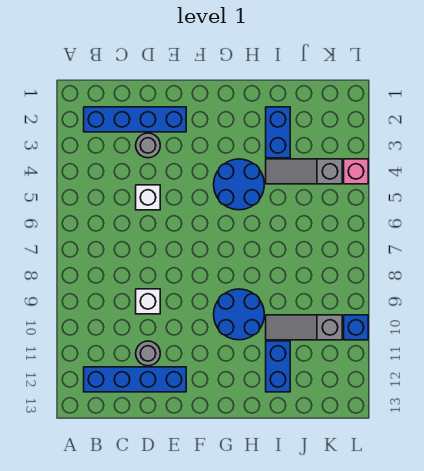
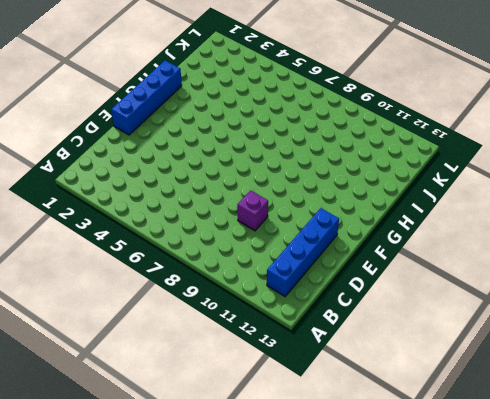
purple 1x1 brick [237,190,268,231] -> white 1x1 brick [136,289,160,314]
blue 1x4 brick [111,60,182,135] -> blue 1x4 brick moved to [84,107,186,132]
none -> grey 1x1 round brick [136,133,160,158]
none -> white 1x1 brick [136,185,160,210]
none -> grey 1x1 round brick [136,341,160,366]

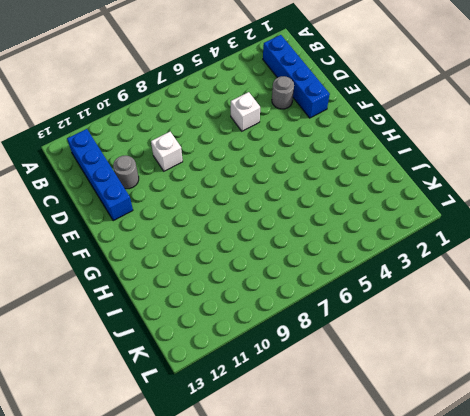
none -> blue 2x2 round brick [214,159,264,210]
none -> blue 2x2 round brick [214,289,264,340]
none -> blue 1x2 brick [266,107,290,158]

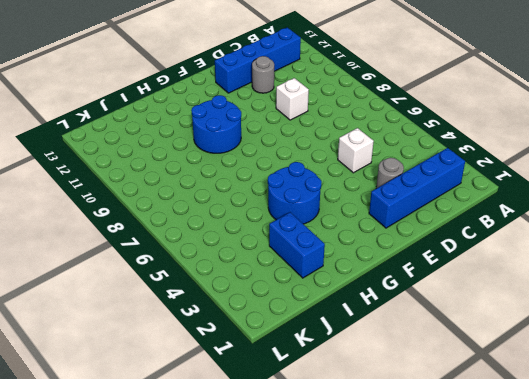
none -> grey 1x3 slope [266,159,342,184]
none -> grey 1x3 slope [266,315,342,340]
none -> blue 1x2 brick [266,341,290,392]

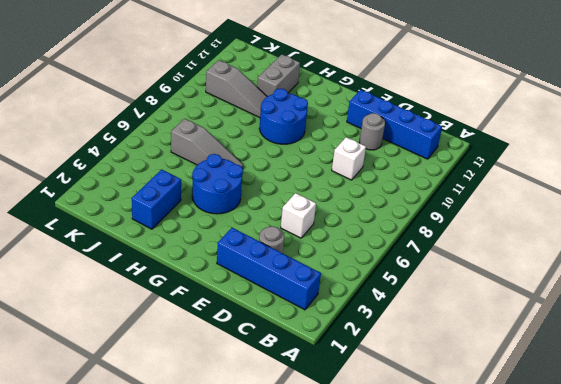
grey 1x3 slope [171,119,243,169] -> grey 1x3 slope moved to [266,159,342,184]
grey 1x2 brick [257,55,300,97] -> blue 1x2 brick [266,341,290,392]
none -> pink 1x1 brick [344,159,368,184]
none -> blue 1x1 brick [344,315,368,340]

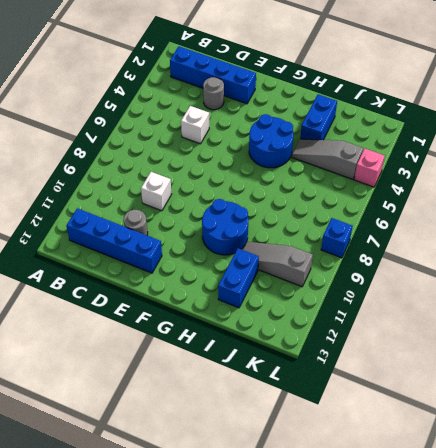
blue 1x1 brick [321,218,353,258] -> blue 1x1 brick moved to [344,315,368,340]

